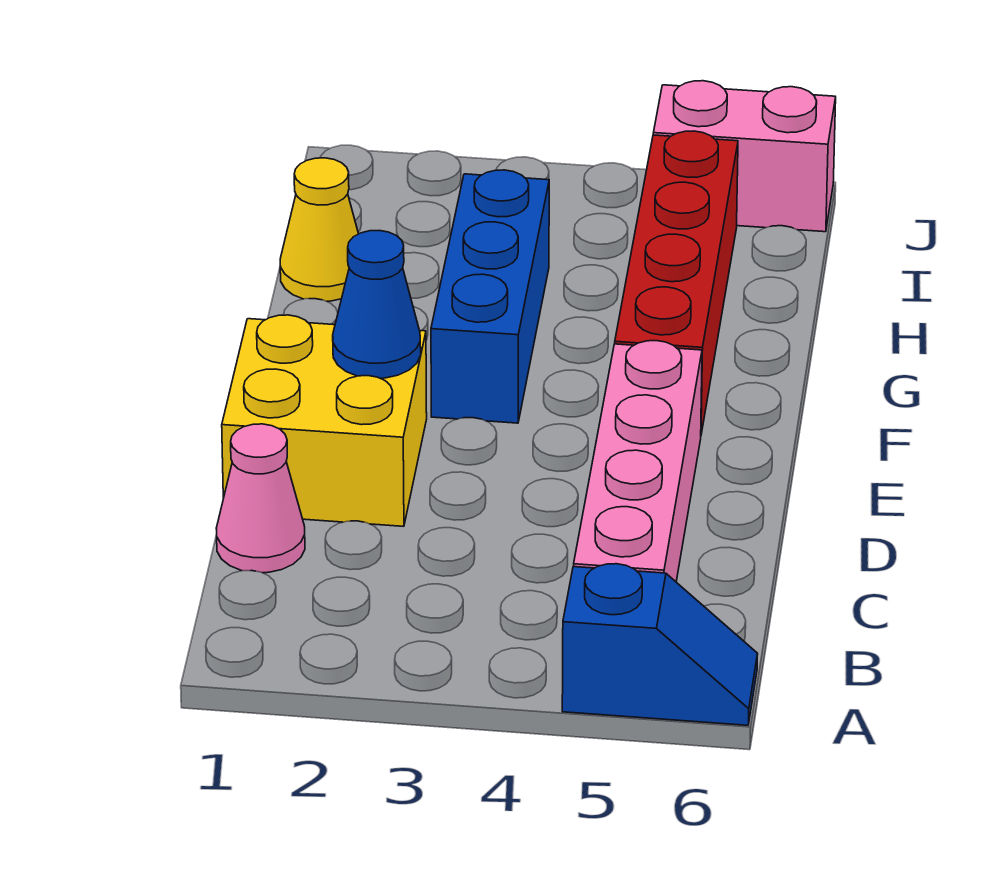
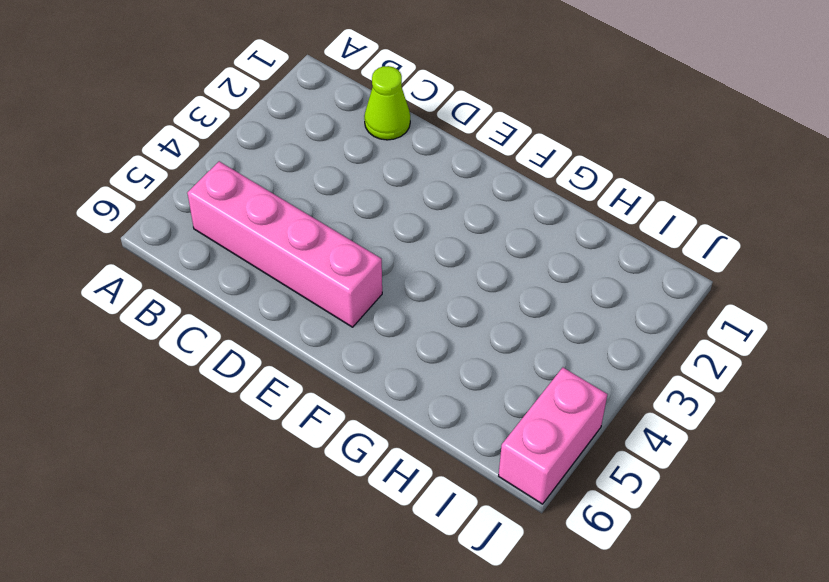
lime 1x1 cone [364,66,410,140] -> pink 1x1 cone [216,424,305,573]
none -> blue 1x2 slope [562,564,758,725]
none -> yellow 2x2 brick [222,315,427,526]

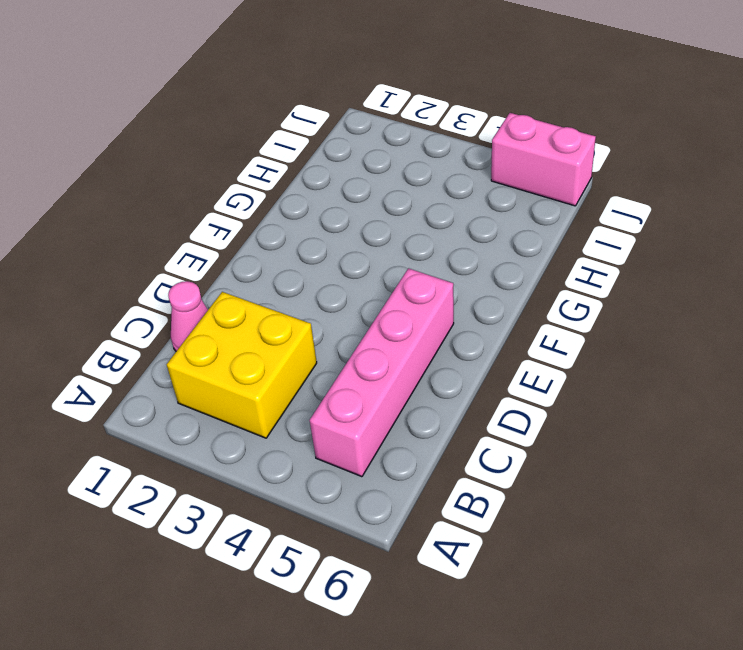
yellow 2x2 brick [167,292,317,438] -> yellow 2x2 brick moved to [222,315,427,526]
none -> blue 1x2 slope [562,564,758,725]
none -> blue 1x3 brick [431,170,549,423]

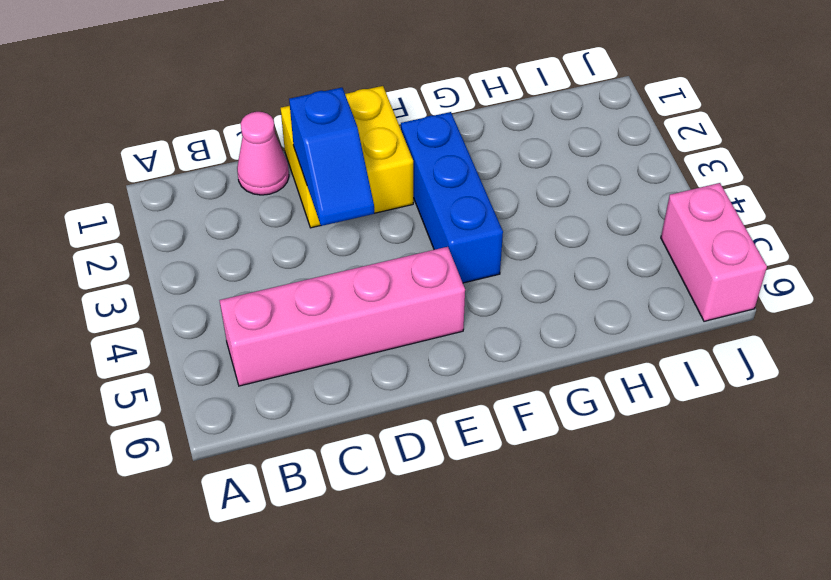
blue 1x2 slope [289,88,374,226] -> blue 1x2 slope moved to [562,564,758,725]
blue 1x3 brick [401,112,503,283] -> blue 1x3 brick turned to [431,170,549,423]
none -> red 1x4 brick [615,131,738,434]
none -> yellow 1x1 cone [280,158,358,301]

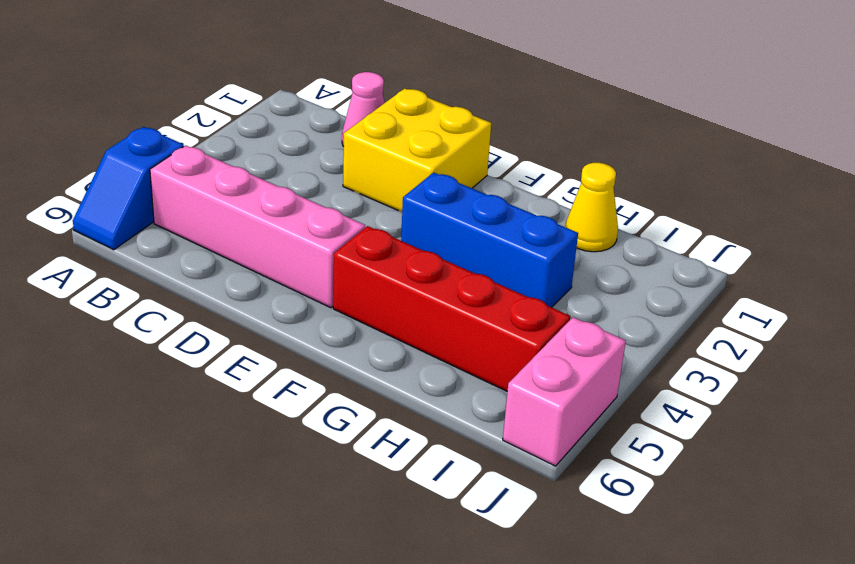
none -> blue 1x1 cone [333,231,421,378]

